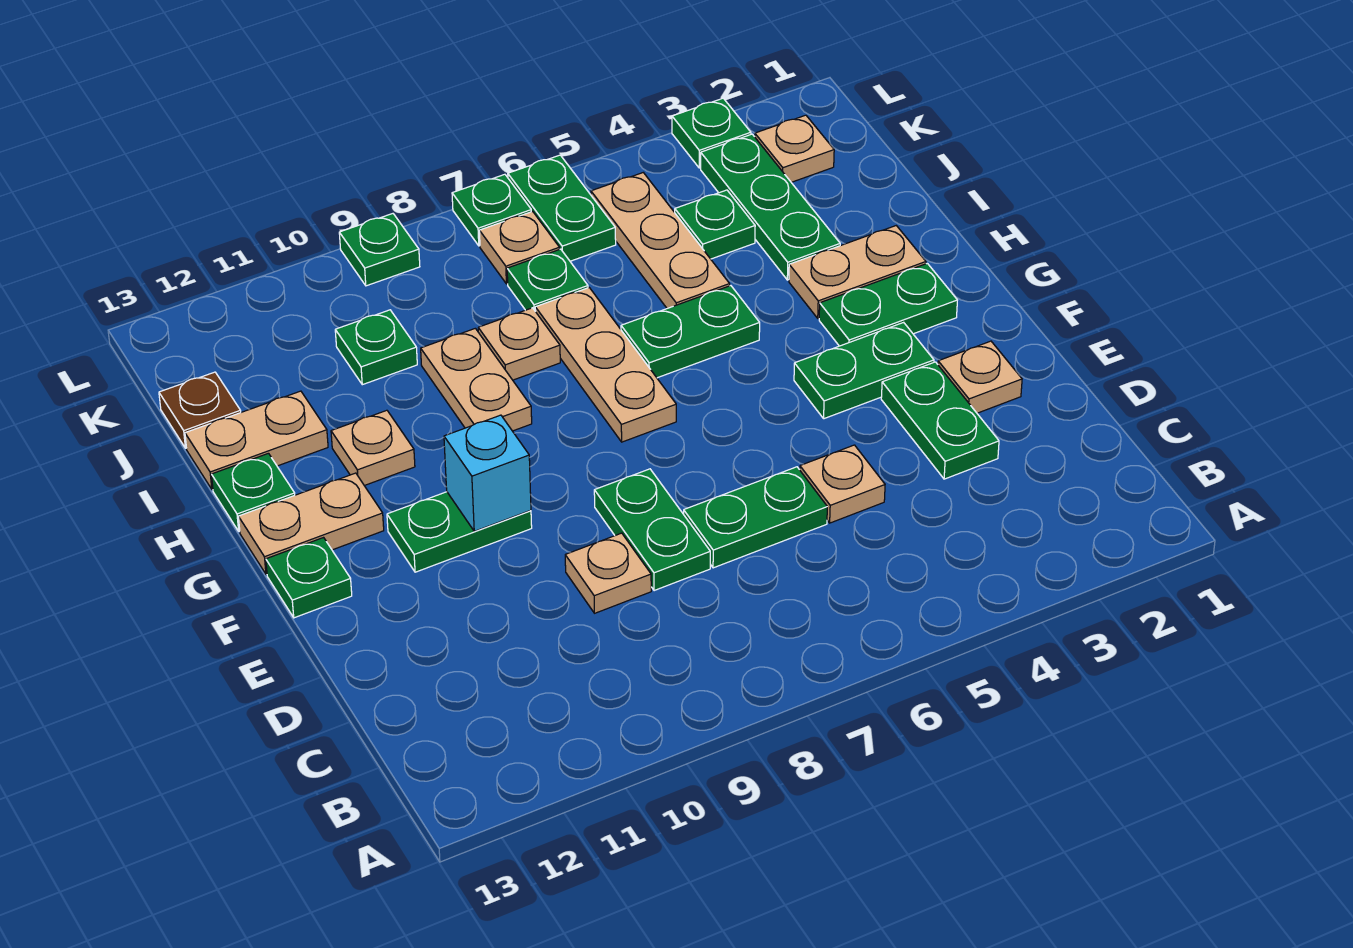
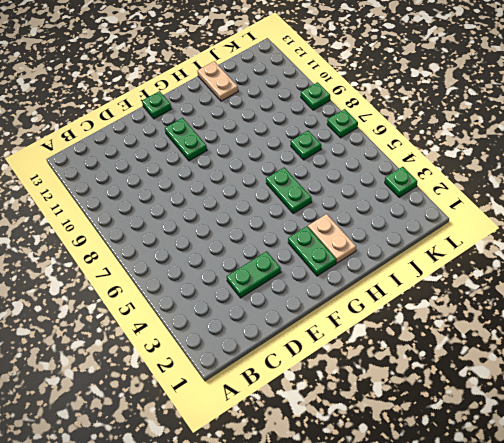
none -> tan 1x1 plate [800,445,885,523]
none -> green 1x2 plate [684,467,827,568]
none -> green 1x2 plate [594,469,710,591]
none -> tan 1x1 plate [565,533,651,613]

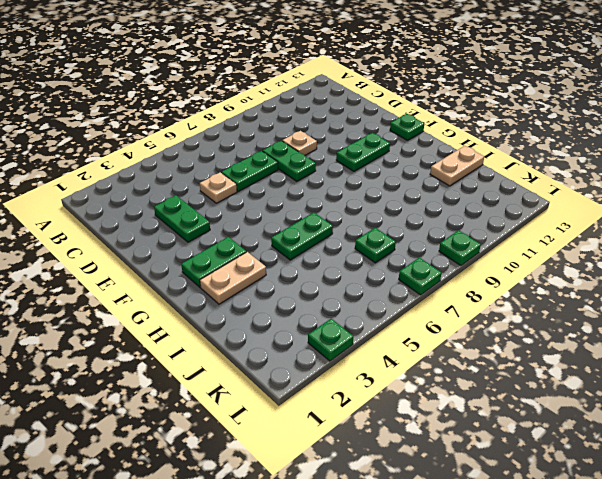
none -> tan 1x1 plate [938,341,1022,413]
none -> green 1x2 plate [794,322,934,419]
none -> tan 1x3 plate [535,288,676,442]
none -> tan 1x2 plate [238,473,384,574]

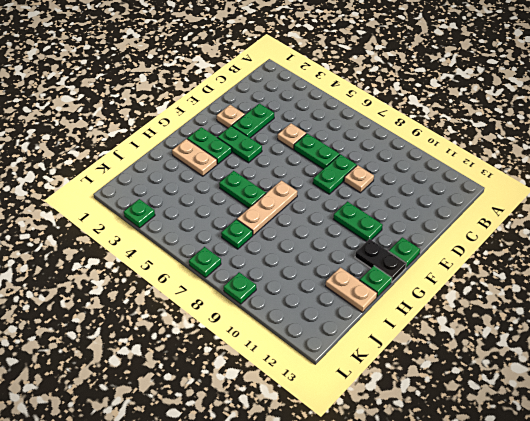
black 1x2 plate [355,239,406,282] -> tan 1x2 plate [238,473,384,574]
none -> tan 1x2 plate [421,328,532,431]
none -> tan 1x1 plate [331,410,415,486]
none -> green 1x3 plate [701,134,840,280]
none -> tan 1x3 plate [591,173,730,308]

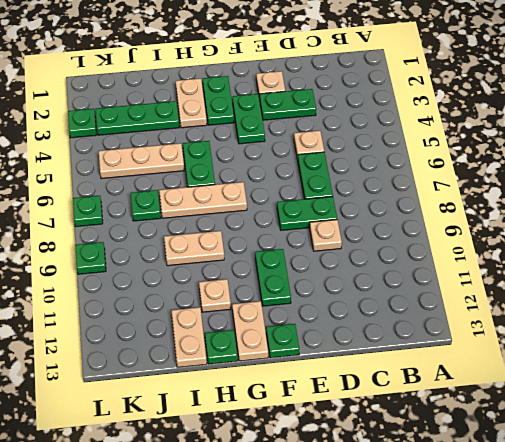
none -> tan 1x1 plate [478,308,560,380]
none -> green 1x1 plate [675,190,755,259]
none -> green 1x1 plate [335,310,417,385]
none -> brown 1x1 plate [159,372,241,448]

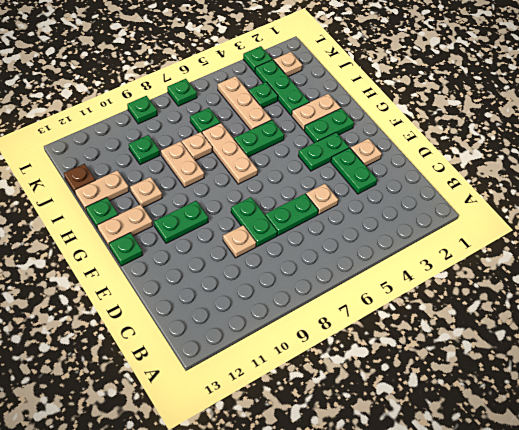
none -> green 1x2 plate [508,155,616,261]
none -> tan 1x1 plate [479,211,560,284]
none -> cyan 1x1 brick [444,415,531,531]

